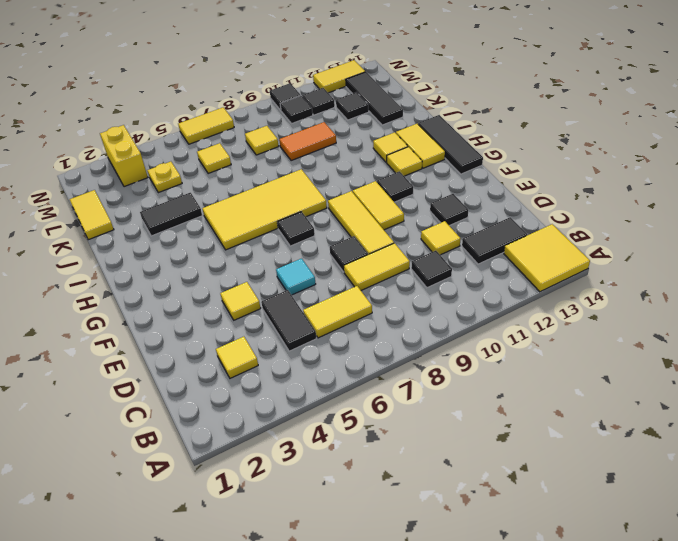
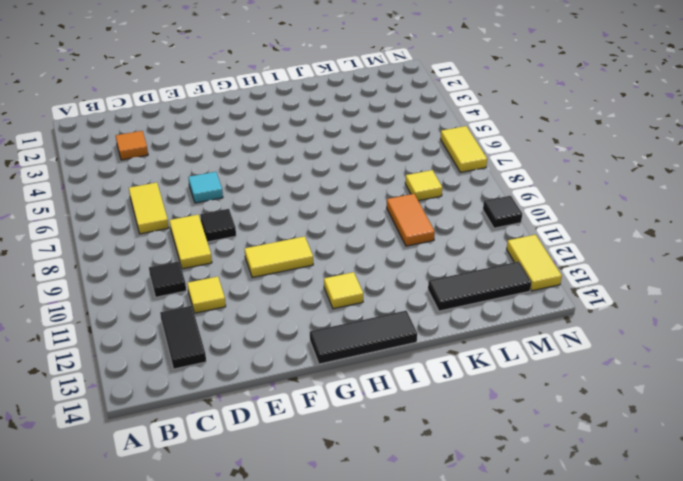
orange 1x1 tile [116,131,148,160] -> yellow 1x1 tile [216,337,258,378]
none -> yellow 2x2 tile [504,224,590,292]
none -> black 1x2 tile [261,290,317,351]
none -> yellow 1x1 tile [220,282,261,320]
none -> yellow 1x3 tile [328,191,394,255]

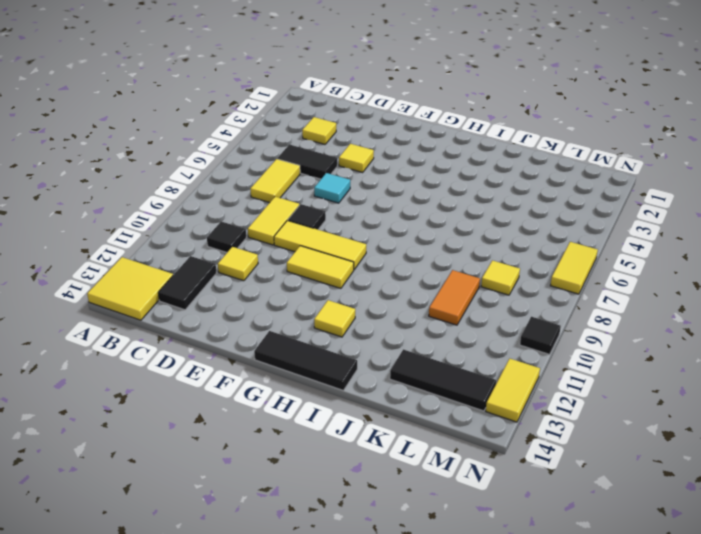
none -> black 1x1 tile [430,194,468,226]
none -> black 1x1 tile [277,212,315,246]
none -> black 1x1 tile [377,171,413,202]
none -> yellow 2x4 tile [202,169,327,250]

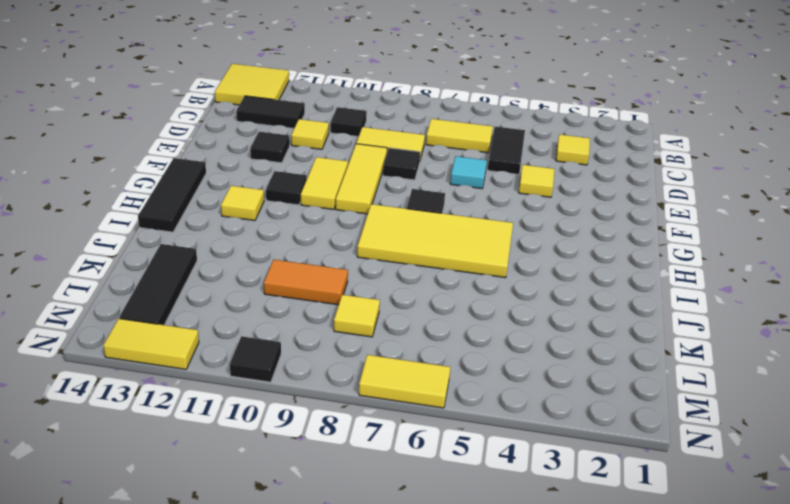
none -> yellow 1x2 tile [396,124,445,168]
none -> yellow 1x1 tile [373,132,408,163]
none -> black 1x2 tile [140,193,202,236]
none -> yellow 1x2 tile [70,190,114,240]

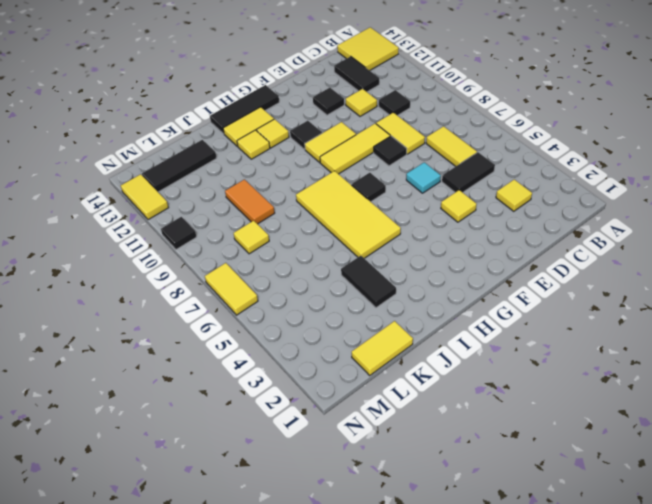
none -> yellow 1x1 plate [147,162,182,193]
none -> yellow 1x1 tile [197,143,231,174]
none -> black 1x1 tile [336,92,369,120]
none -> yellow 1x2 brick [100,125,148,187]

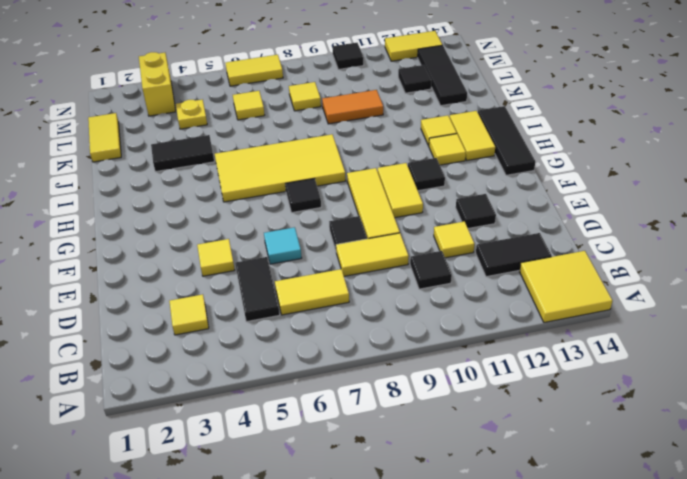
none -> black 1x1 tile [280,96,313,124]
none -> black 1x1 tile [302,88,335,115]

